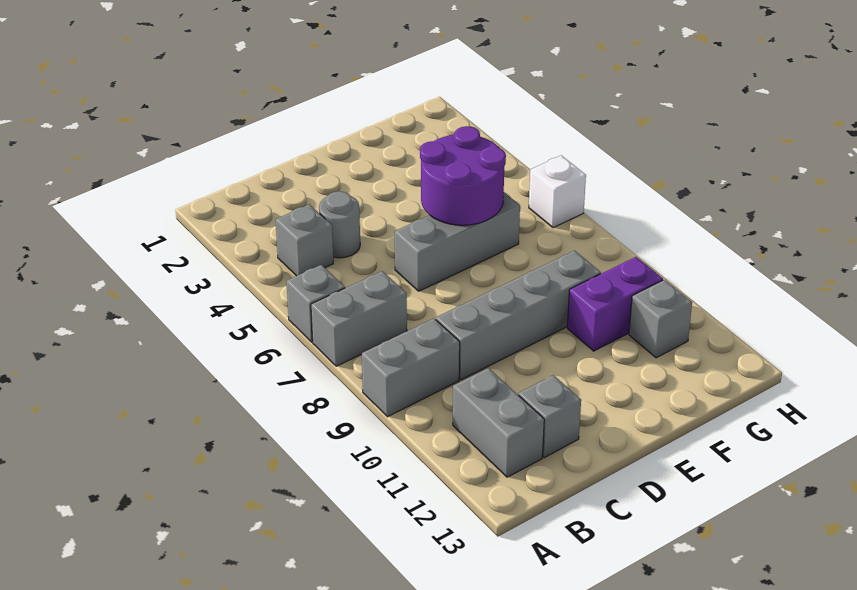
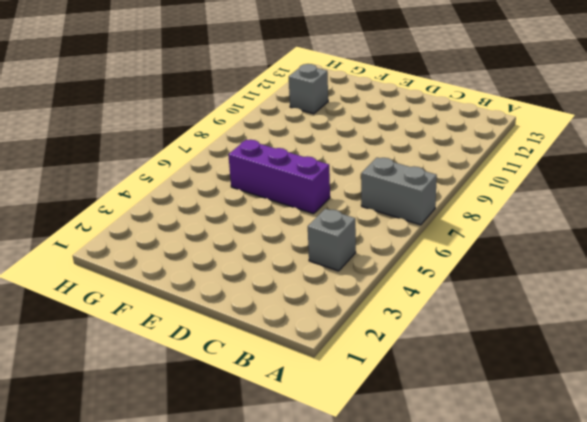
purple 1x3 brick [228,140,330,214] -> grey 1x3 brick [395,193,520,291]
none -> grey 1x1 brick [286,265,345,342]
none -> grey 1x2 brick [362,318,460,417]
none -> grey 1x2 brick [453,368,544,477]

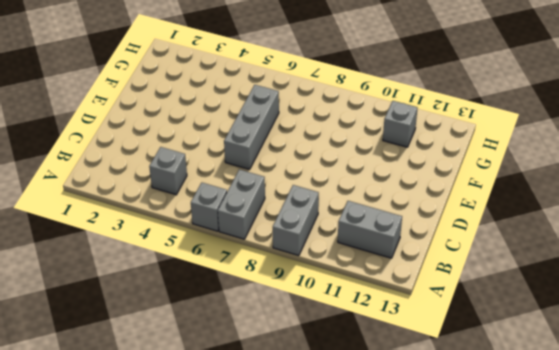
none -> grey 1x1 round brick [319,191,360,258]
none -> grey 1x4 brick [436,251,601,380]
none -> grey 1x1 brick [518,375,581,457]

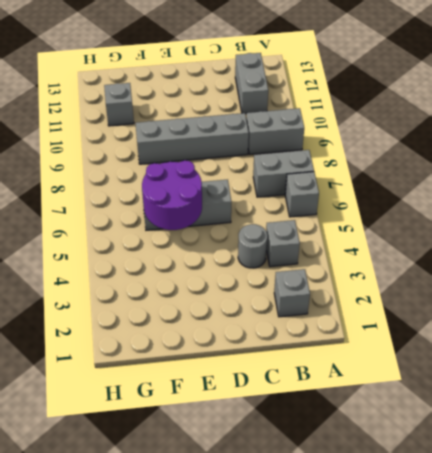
grey 1x1 brick [274,269,310,317] -> grey 1x1 brick moved to [518,375,581,457]
none -> purple 1x2 brick [567,257,663,351]
none -> white 1x1 brick [529,155,586,228]

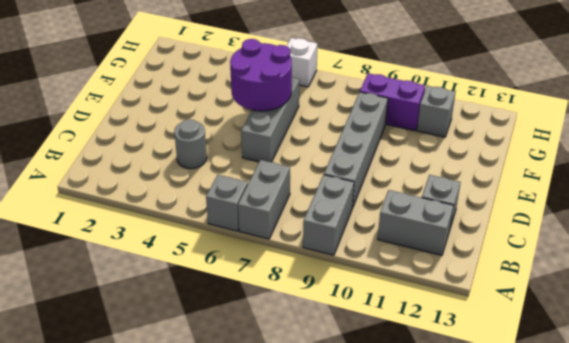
purple 1x2 brick [360,73,425,131] -> purple 1x2 brick turned to [567,257,663,351]
none -> grey 1x1 brick [276,204,333,276]

